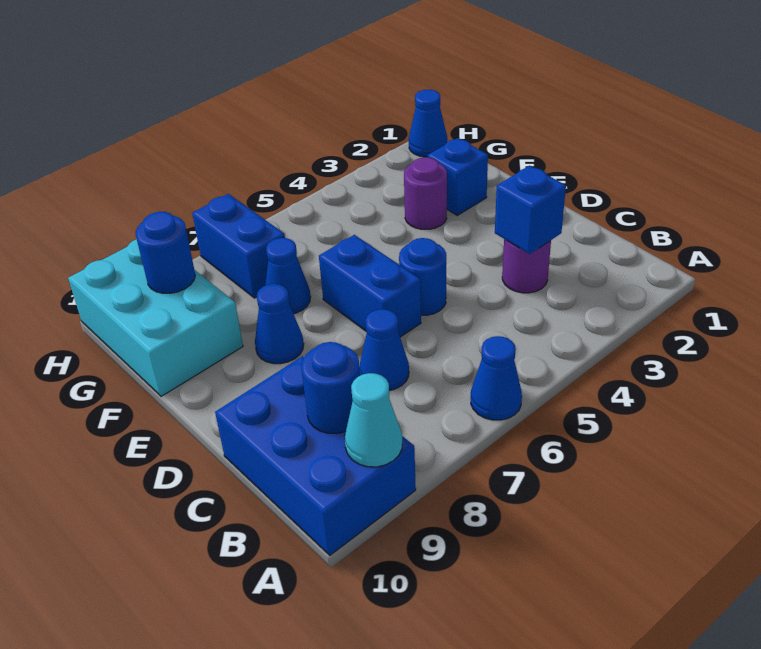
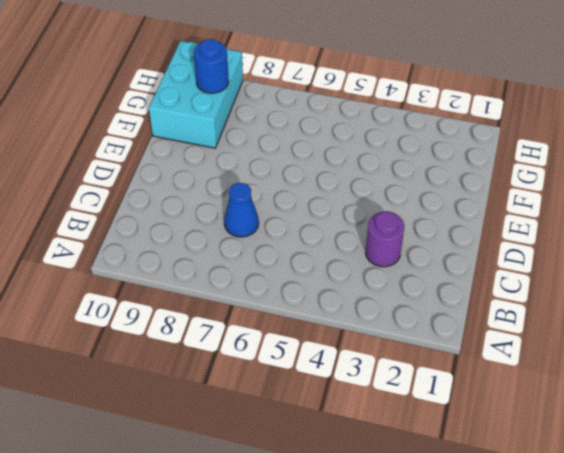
none -> blue 1x1 cone [471,336,522,420]
none -> blue 2x3 brick [215,356,416,555]
none -> blue 1x1 round brick [399,238,446,315]

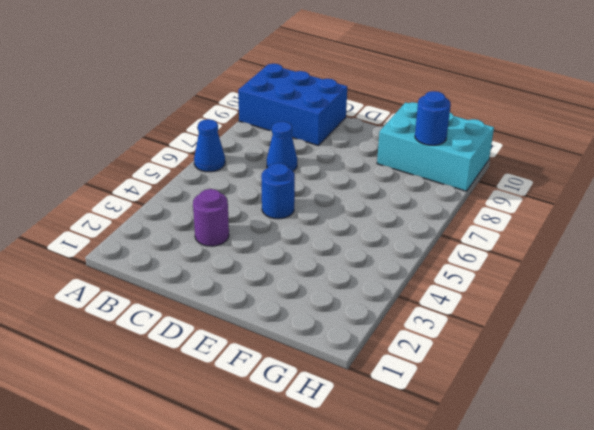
none -> blue 1x2 brick [319,235,421,337]
none -> blue 1x1 cone [255,284,304,364]
none -> blue 1x1 brick [428,138,488,215]

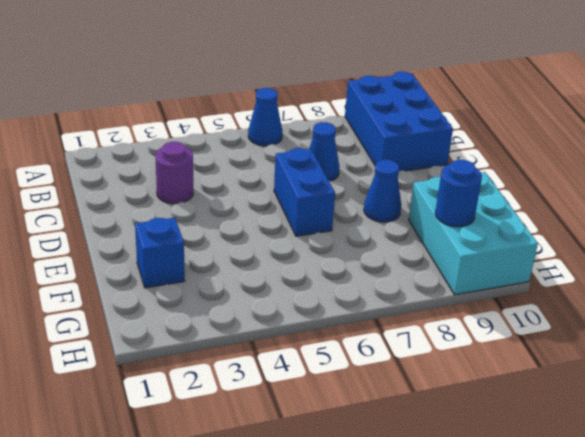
none -> blue 1x1 round brick [399,238,446,315]
none -> purple 1x1 round brick [404,157,447,229]
none -> blue 1x1 cone [265,238,311,314]

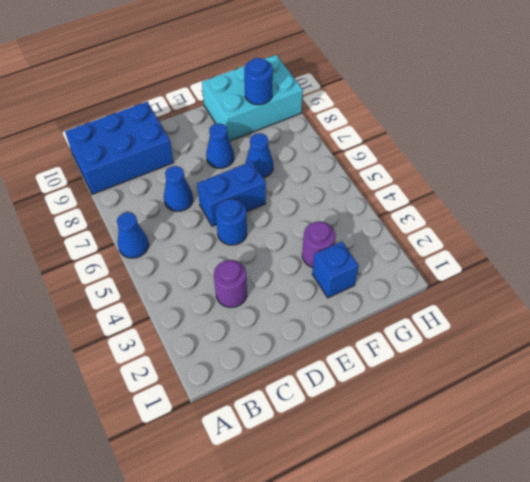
none -> blue 1x2 brick [192,194,285,298]
none -> blue 1x1 cone [409,90,447,157]
none -> cyan 1x1 cone [345,373,402,467]

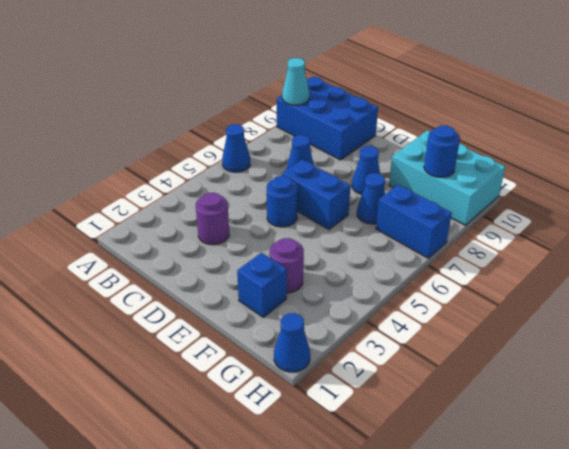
none -> blue 1x1 round brick [301,342,360,434]
none -> blue 1x1 brick [495,166,566,254]

